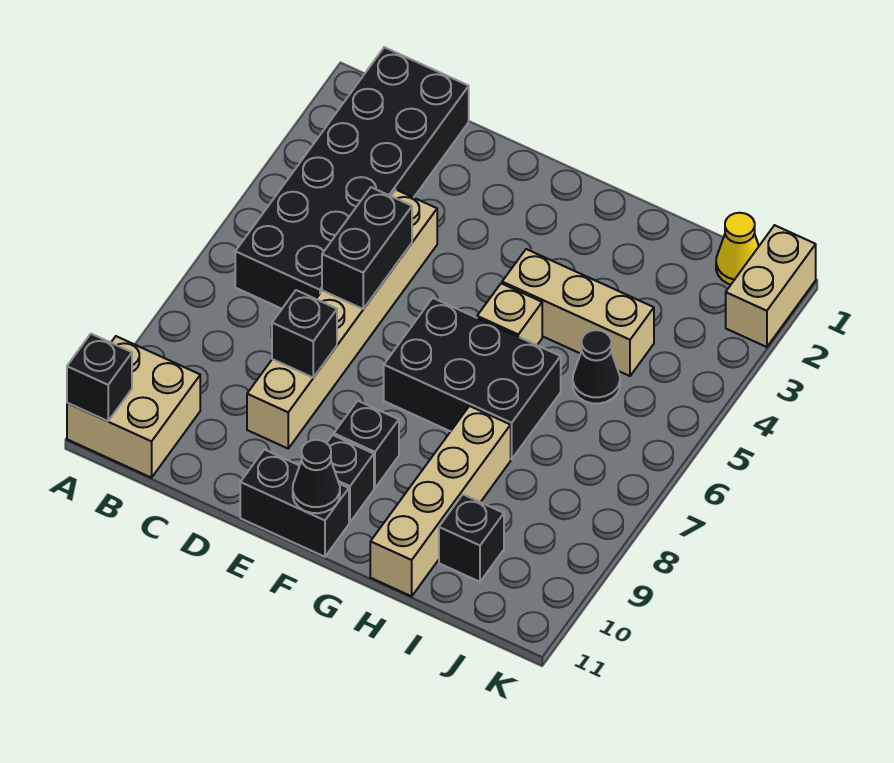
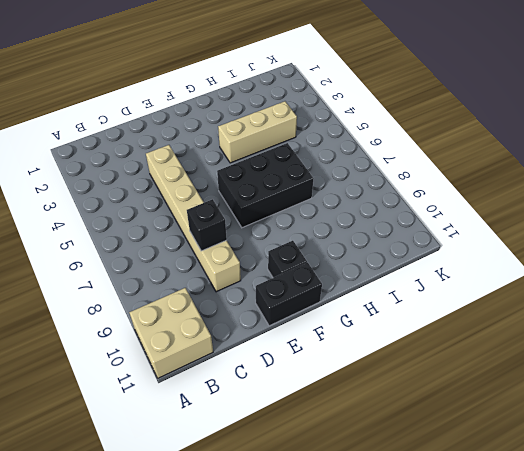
none -> black 2x6 brick [235,47,469,309]
none -> black 1x1 brick [334,401,399,488]
none -> tan 1x1 brick [477,283,542,345]

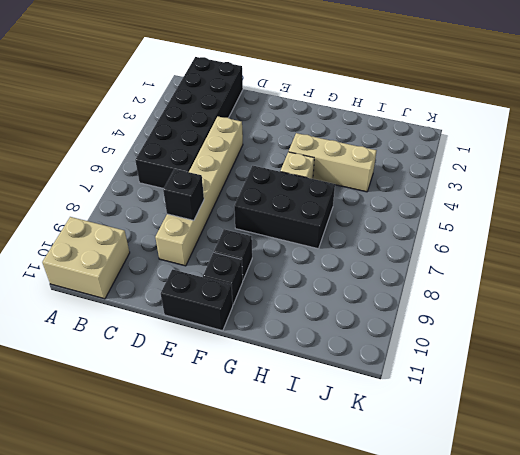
none -> tan 1x4 brick [370,406,511,596]
none -> black 1x1 cone [573,330,620,404]
none -> black 1x1 brick [439,495,504,582]

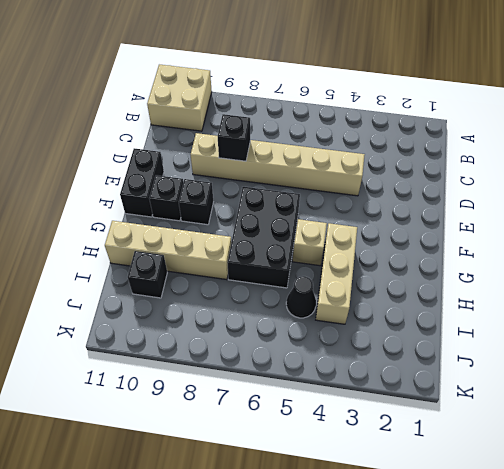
none -> black 2x6 brick [235,47,469,309]
none -> yellow 1x1 cone [716,213,759,285]
none -> tan 1x2 brick [726,225,816,347]

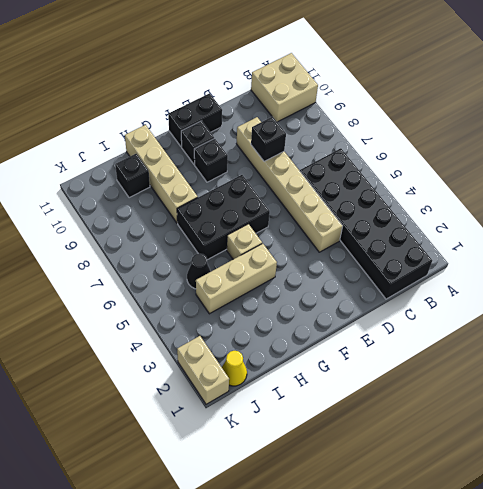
none -> black 1x1 brick [67,334,132,421]
none -> black 1x2 brick [322,187,412,309]
none -> black 1x1 cone [293,440,340,513]

